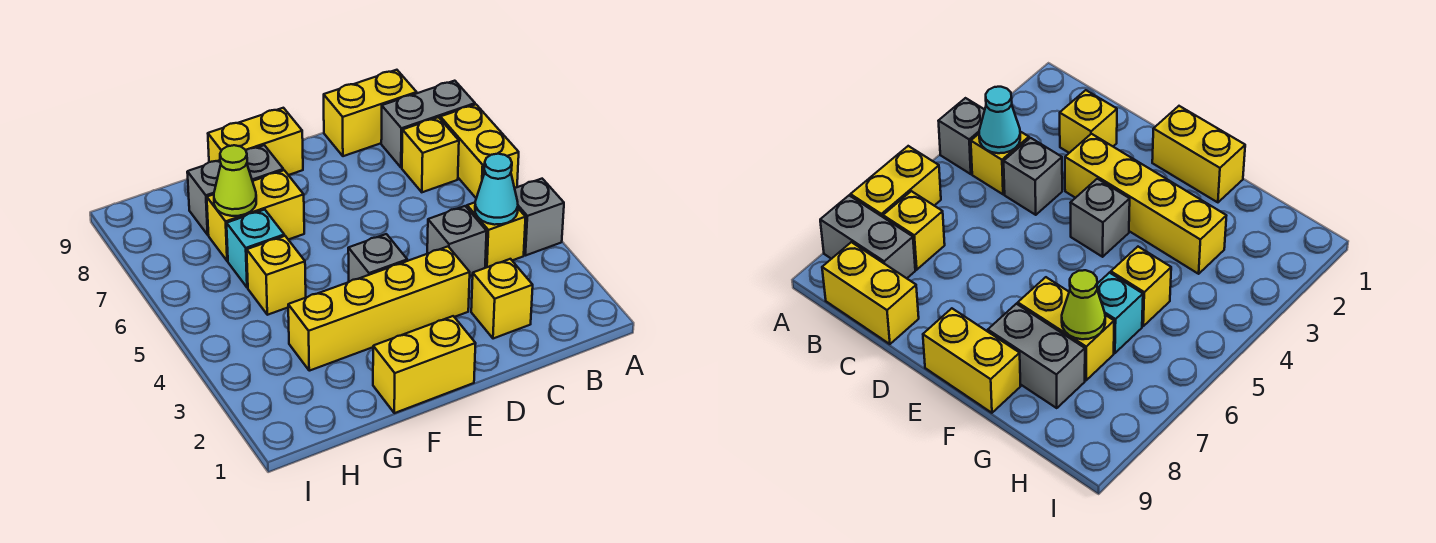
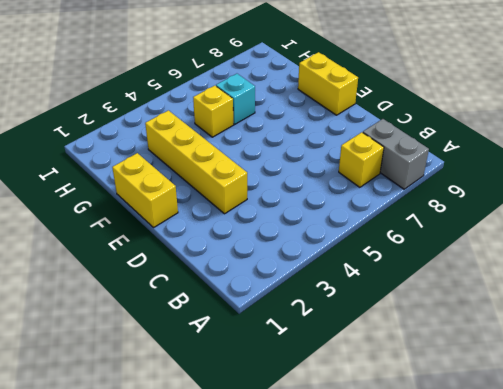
none -> grey 1x1 brick [515,179,564,256]
none -> yellow 1x2 brick [440,104,519,198]
none -> yellow 1x1 brick [467,203,526,268]

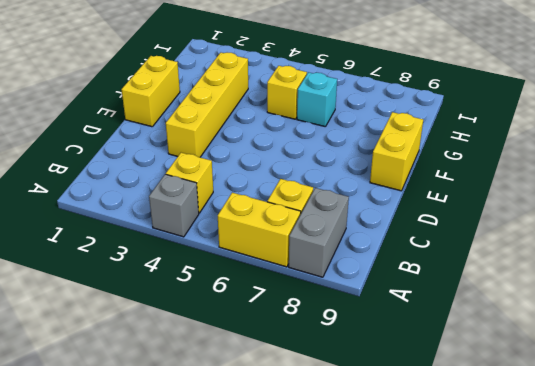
none -> yellow 1x2 brick [324,70,417,156]
none -> yellow 1x1 brick [471,259,533,339]
none -> grey 1x1 brick [427,206,487,276]

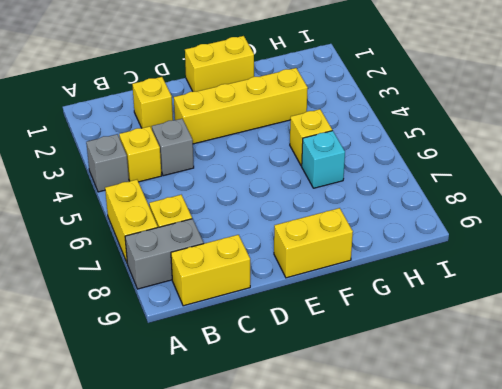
none -> grey 1x1 brick [348,234,407,282]
none -> yellow 1x2 brick [207,170,304,261]
none -> grey 1x2 brick [187,145,283,235]

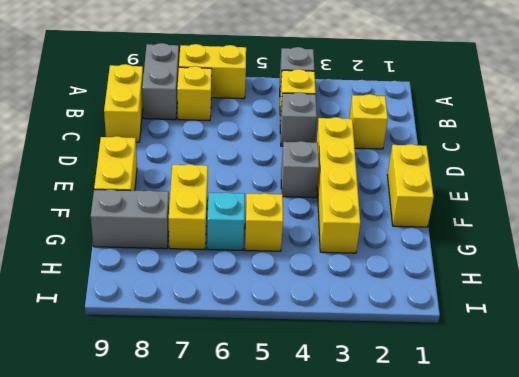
grey 1x2 brick [91,189,169,249] -> grey 1x2 brick turned to [187,145,283,235]
none -> cyan 1x1 cone [475,154,518,225]
none -> lime 1x1 cone [214,145,256,216]

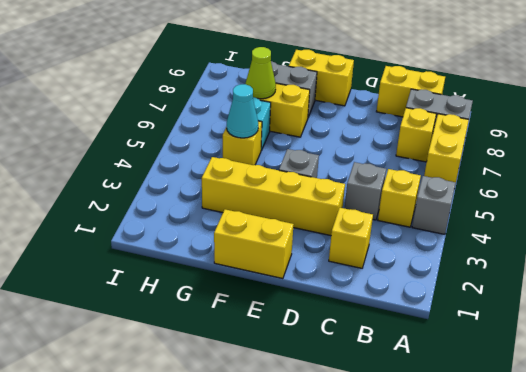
cyan 1x1 cone [227,84,258,138] -> cyan 1x1 cone moved to [475,154,518,225]

